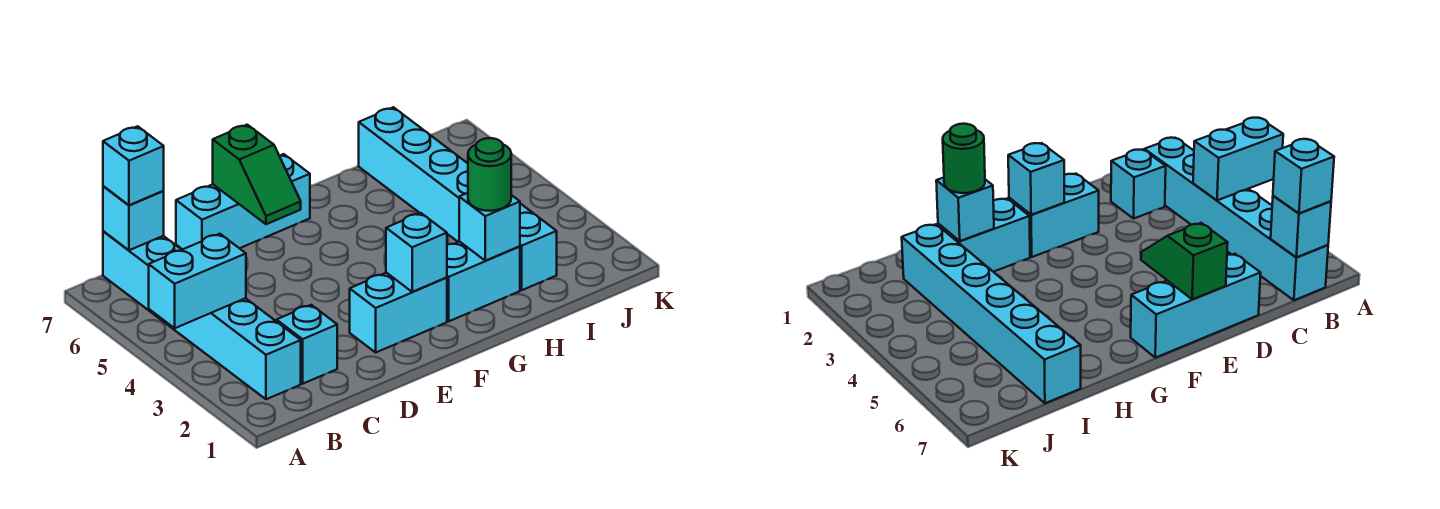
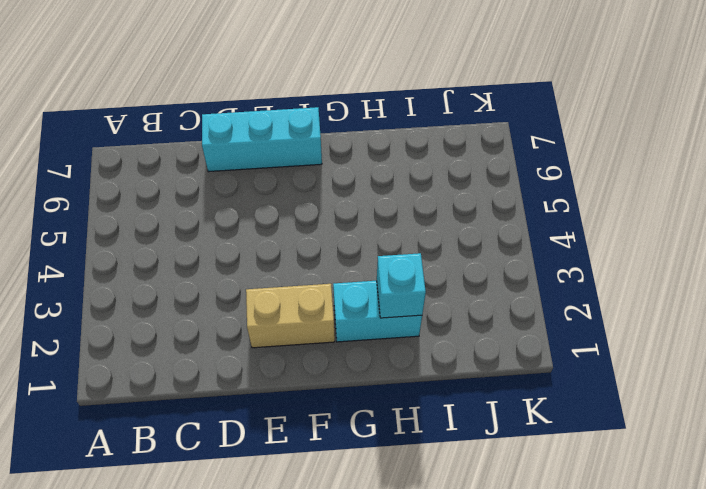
tan 1x2 brick [246,284,335,348] -> cyan 1x2 brick [350,273,447,352]
none -> cyan 1x6 brick [103,231,301,399]
none -> cyan 1x1 brick [276,305,337,384]
none -> cyan 1x6 brick [359,107,557,290]

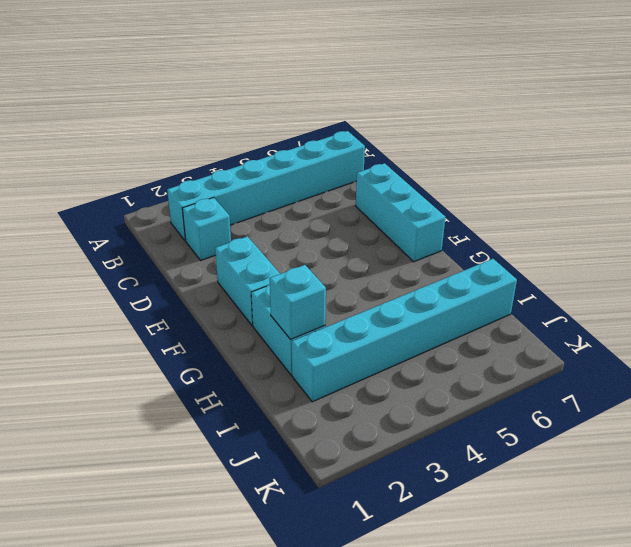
none -> cyan 1x2 brick [149,234,246,328]
none -> cyan 1x1 brick [103,186,164,250]
none -> green 1x2 slope [213,125,301,224]

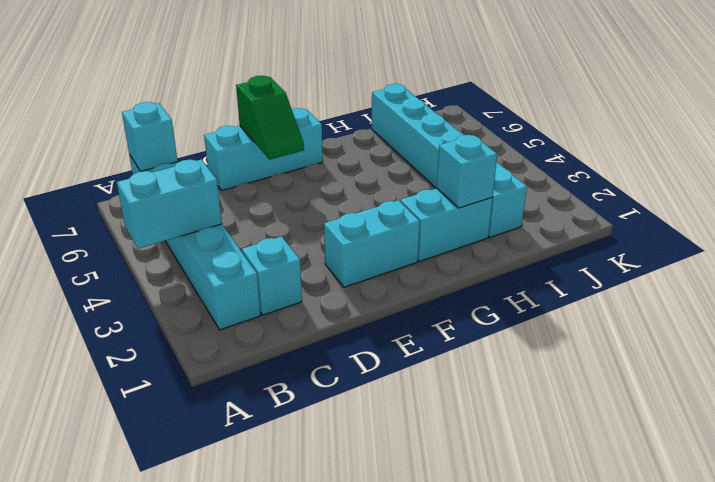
none -> cyan 1x1 brick [386,213,447,292]
none -> cyan 1x1 brick [103,126,164,205]
none -> green 1x1 round brick [468,138,511,211]

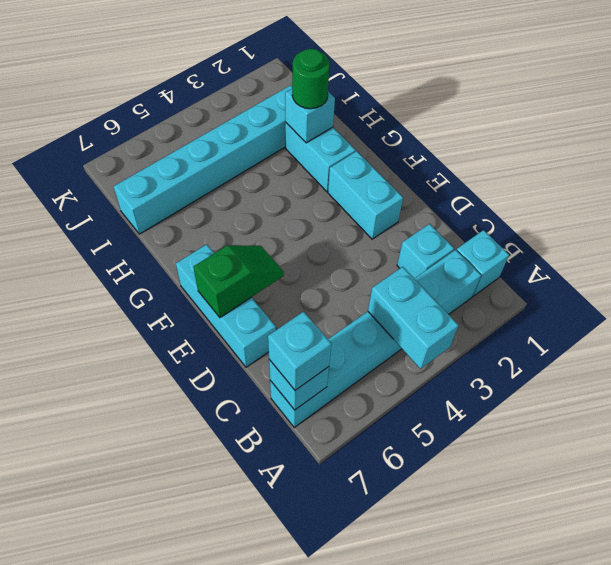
cyan 1x1 brick [457,230,509,296] -> cyan 1x1 brick moved to [386,213,447,292]

